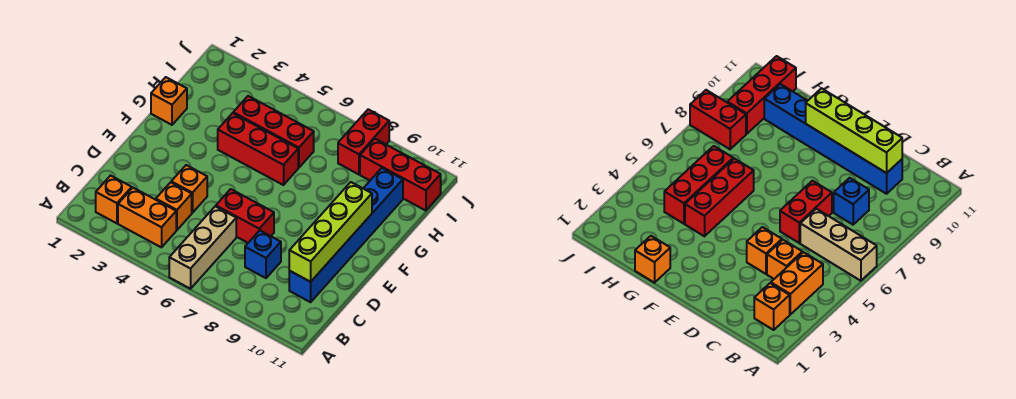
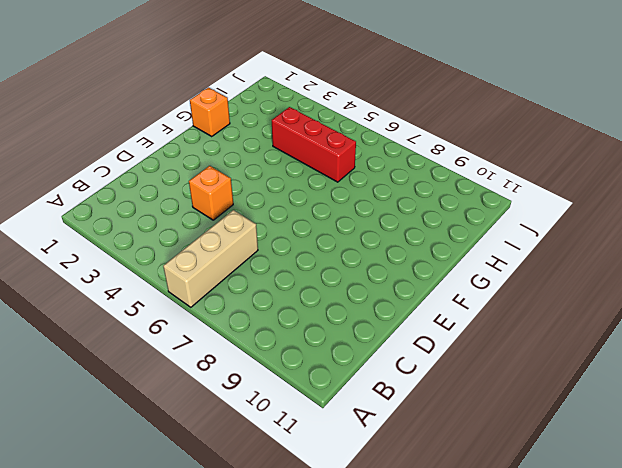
none -> orange 1x1 brick [96,176,132,223]
none -> orange 1x2 brick [118,188,176,247]
none -> orange 1x1 brick [156,182,192,230]

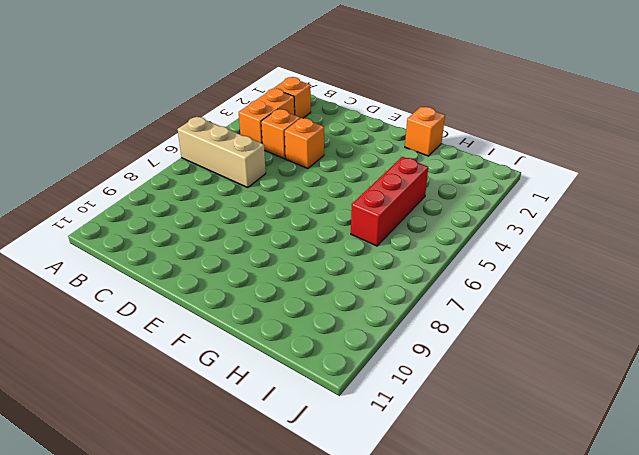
none -> blue 1x1 brick [245,230,281,278]
none -> blue 1x6 brick [289,168,403,302]
none -> red 1x2 brick [216,189,274,243]

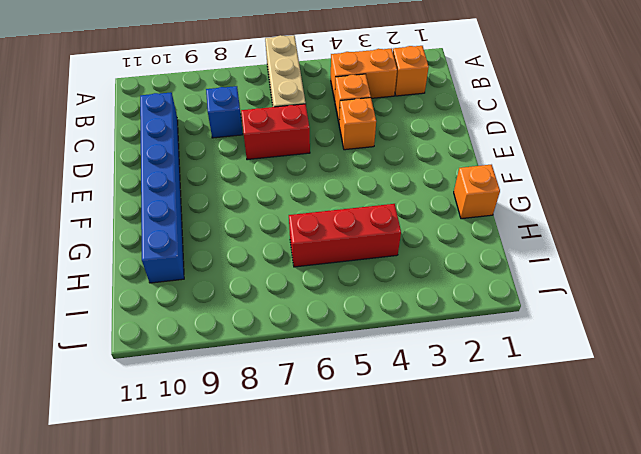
none -> red 1x3 brick [218,113,298,185]
none -> red 1x2 brick [338,109,389,174]
none -> red 1x3 brick [360,139,441,211]

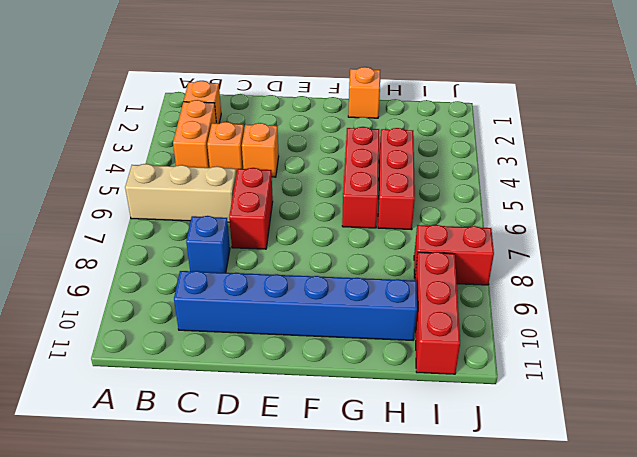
none -> lime 1x4 brick [289,182,372,282]

